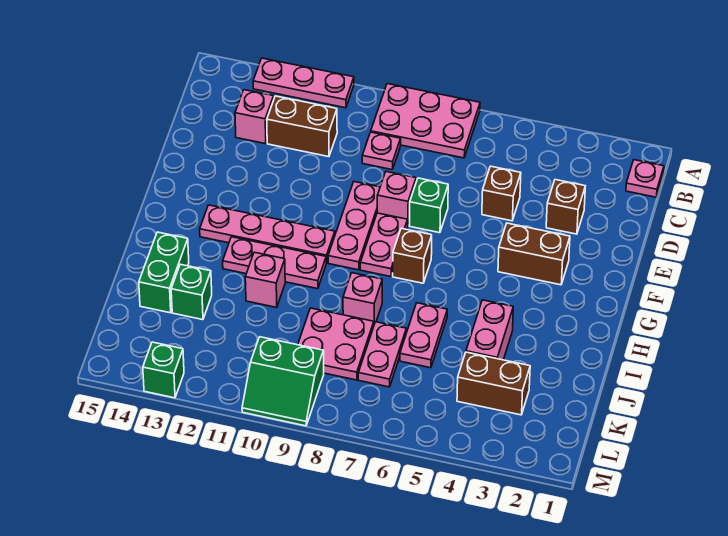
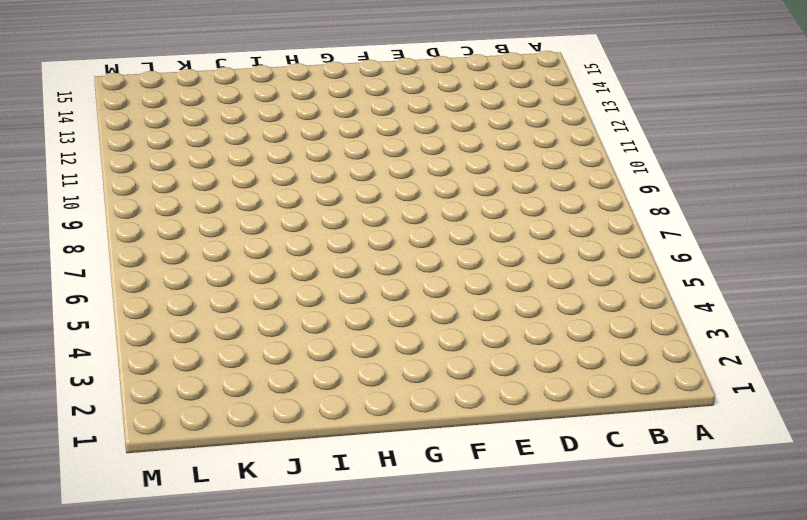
none -> pink 2x3 plate [371,84,480,158]
none -> pink 1x3 plate [253,58,354,108]
none -> pink 1x1 plate [626,160,664,197]

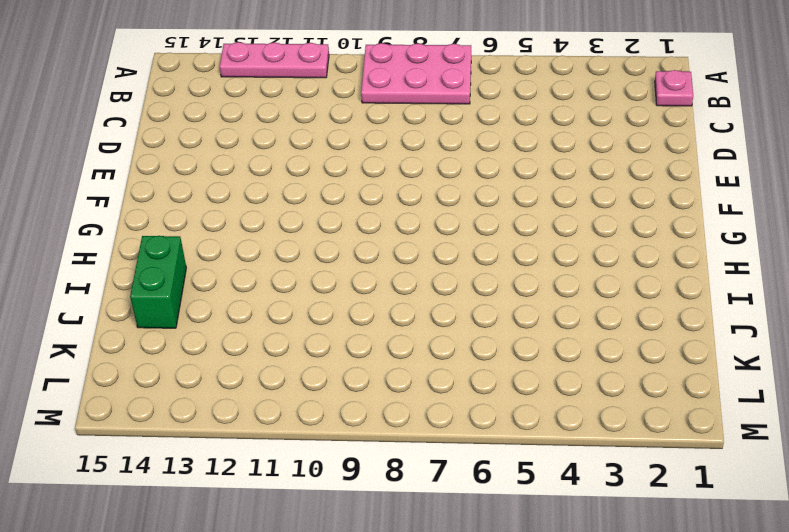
none -> pink 1x1 plate [362,132,401,170]
none -> brown 1x2 brick [267,96,337,157]
none -> pink 1x1 brick [235,90,274,144]

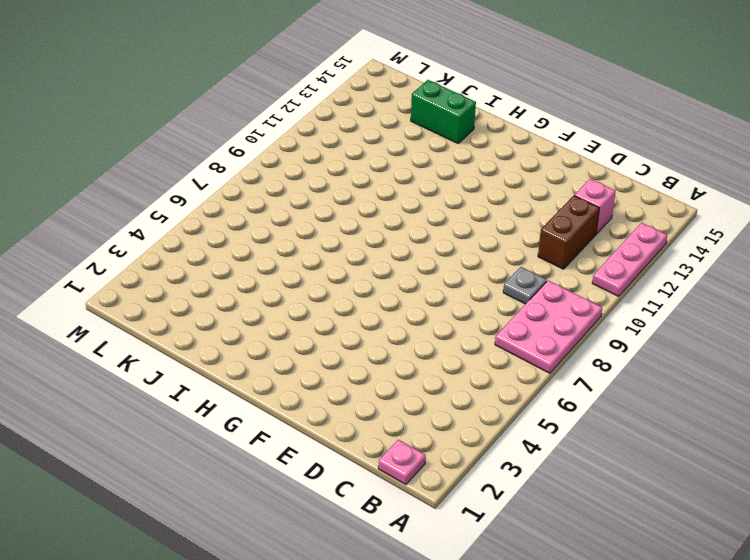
grey 1x1 plate [503,267,547,304] -> pink 1x1 plate [362,132,401,170]
none -> brown 1x1 brick [546,180,585,234]
none -> brown 1x1 brick [482,166,521,221]
none -> green 1x1 brick [409,178,448,233]

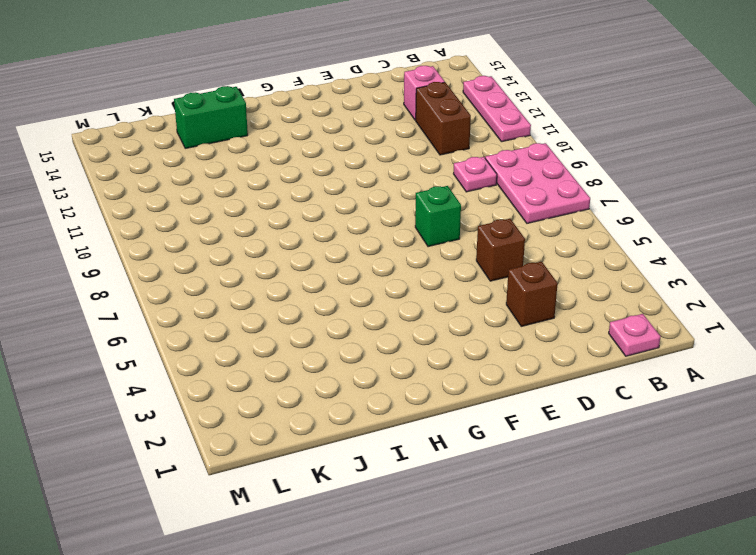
none -> pink 1x1 brick [377,172,416,224]
none -> pink 1x3 plate [328,182,380,270]
none -> brown 1x2 brick [498,223,570,285]

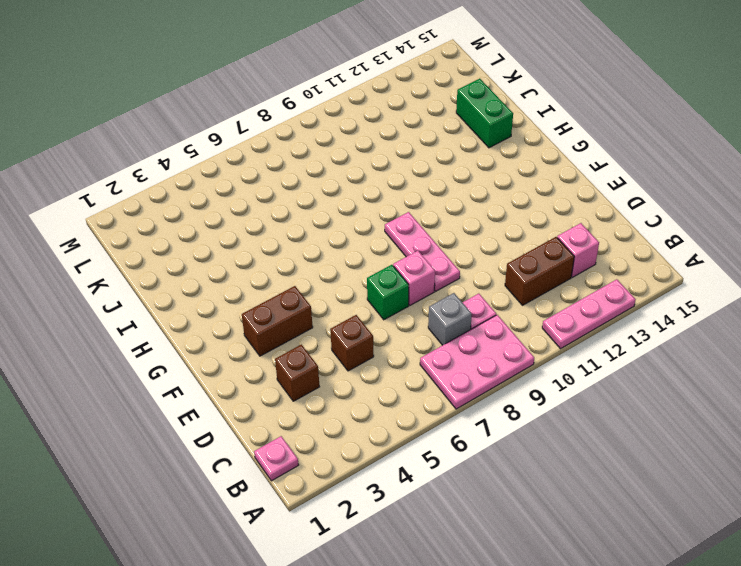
grey 1x1 brick [428,293,472,345] -> none
none -> pink 1x2 plate [360,213,408,277]
none -> brown 1x1 brick [393,228,432,283]
none -> pink 1x4 plate [200,205,335,263]

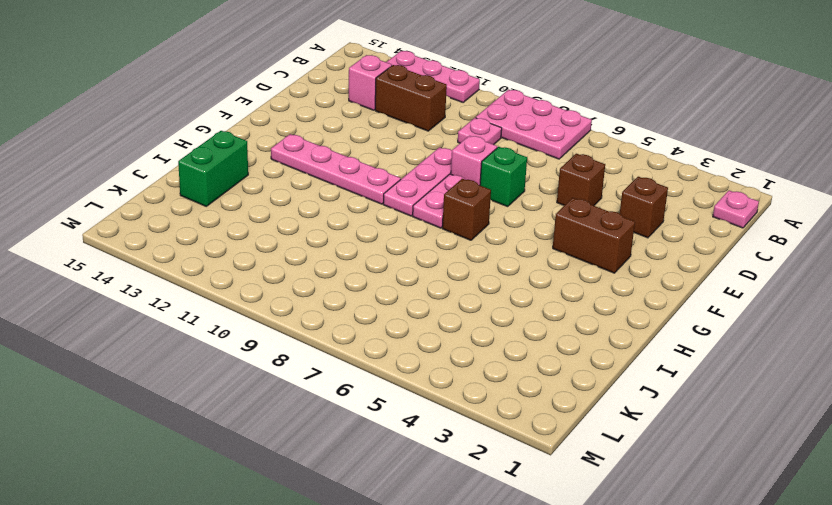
none -> pink 1x3 plate [223,237,326,289]
none -> pink 1x2 brick [466,300,513,360]
none -> pink 1x2 plate [400,303,447,368]

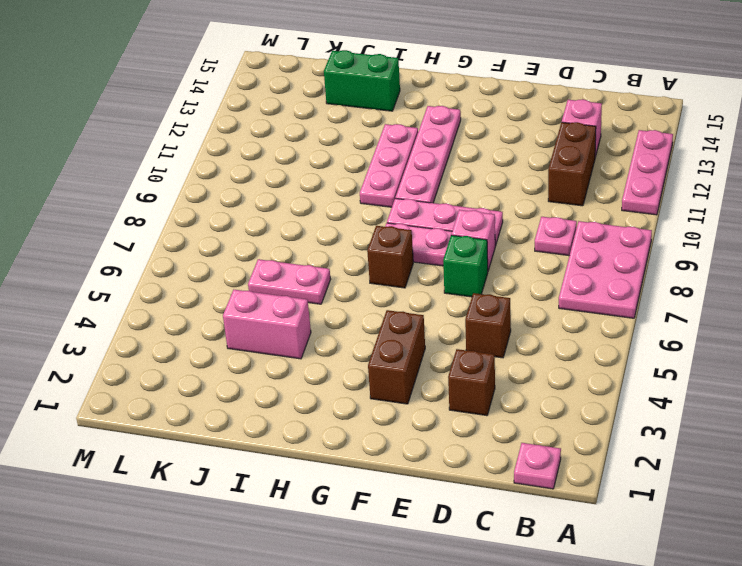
none -> pink 1x1 brick [343,273,382,324]
none -> pink 1x1 brick [245,252,285,307]
none -> pink 1x2 plate [358,322,406,387]

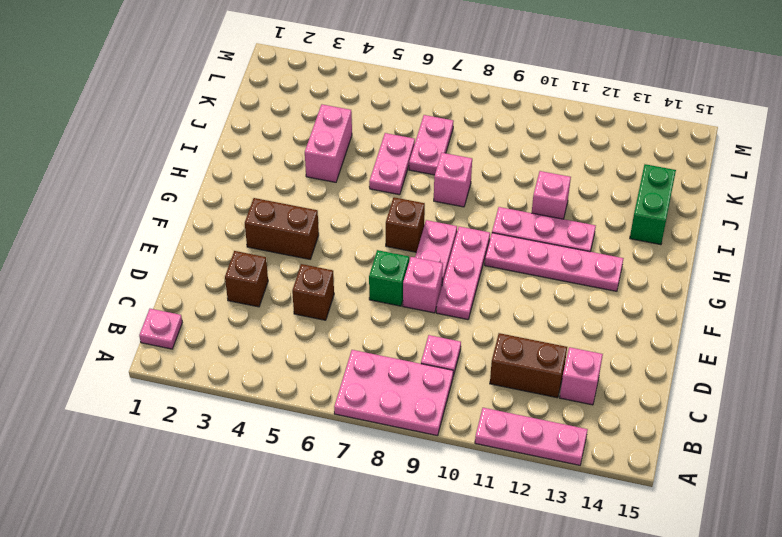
none -> pink 2x2 plate [298,308,374,380]
none -> green 1x1 brick [171,264,212,320]
none -> brown 1x2 brick [457,352,530,415]

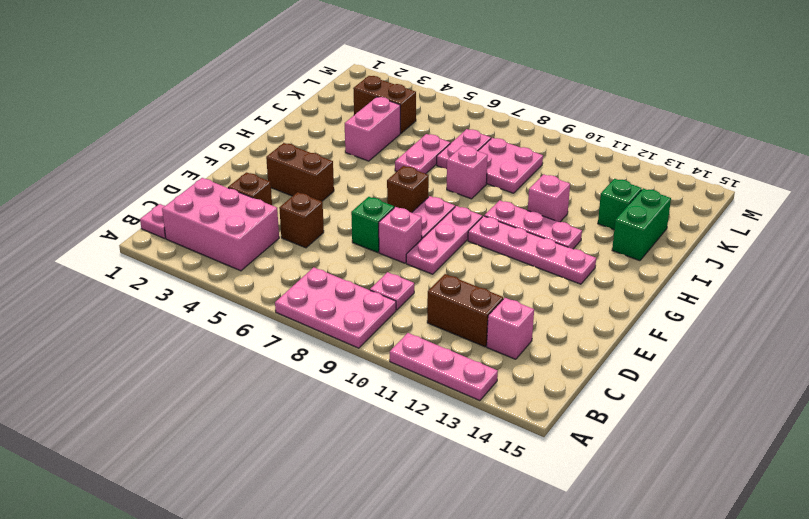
pink 2x3 brick [162,178,279,271] -> none
none -> green 2x2 slope [242,337,324,426]
none -> green 1x1 brick [143,342,184,398]

